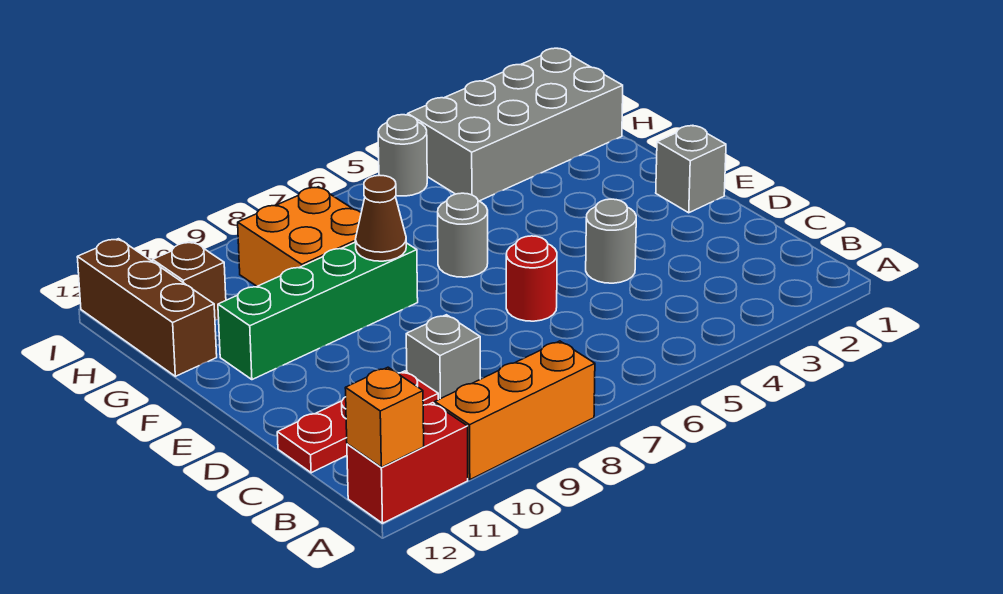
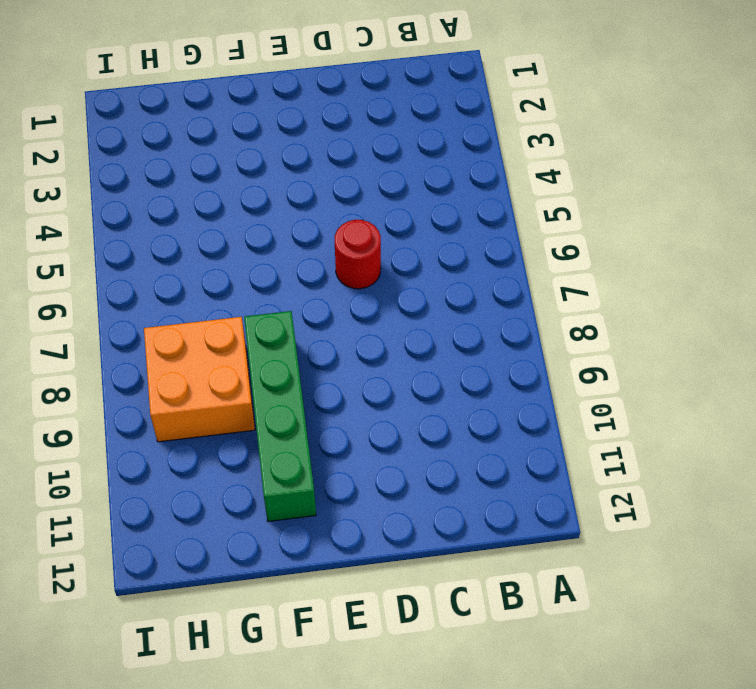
none -> orange 1x3 brick [435,341,595,480]
none -> red 1x2 brick [347,403,468,523]
none -> grey 1x1 brick [406,315,480,400]

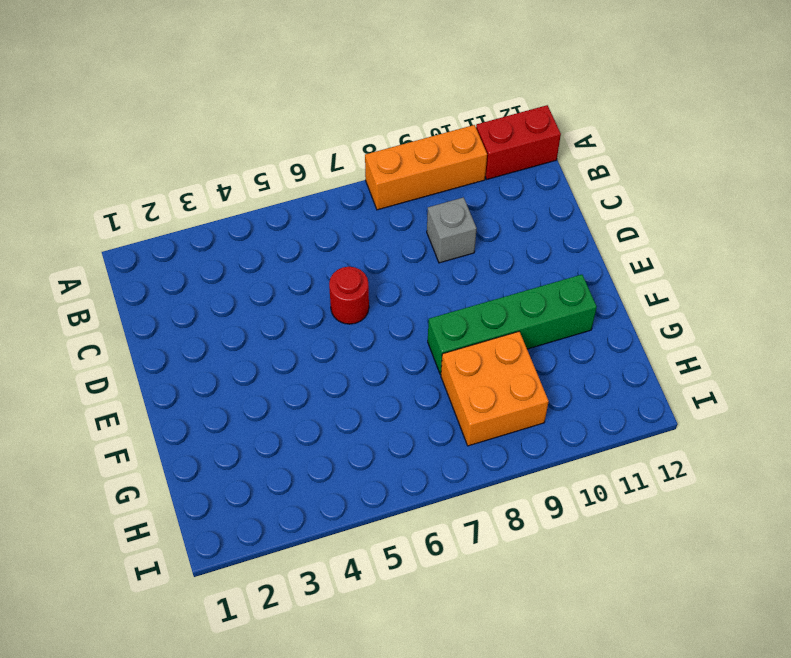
none -> red 1x3 plate [277,371,438,473]
none -> grey 1x1 round brick [586,199,636,283]
none -> grey 1x1 brick [656,125,726,213]

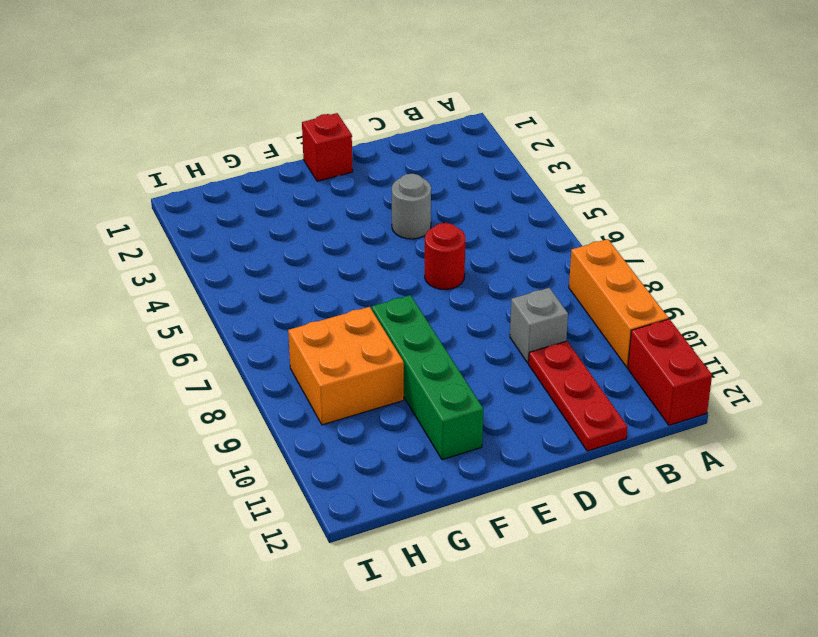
red 1x1 brick [302,113,353,181] -> grey 1x1 brick [656,125,726,213]
none -> grey 1x1 round brick [438,193,488,277]
none -> brown 1x3 brick [77,239,217,376]
none -> grey 2x4 brick [408,48,623,201]

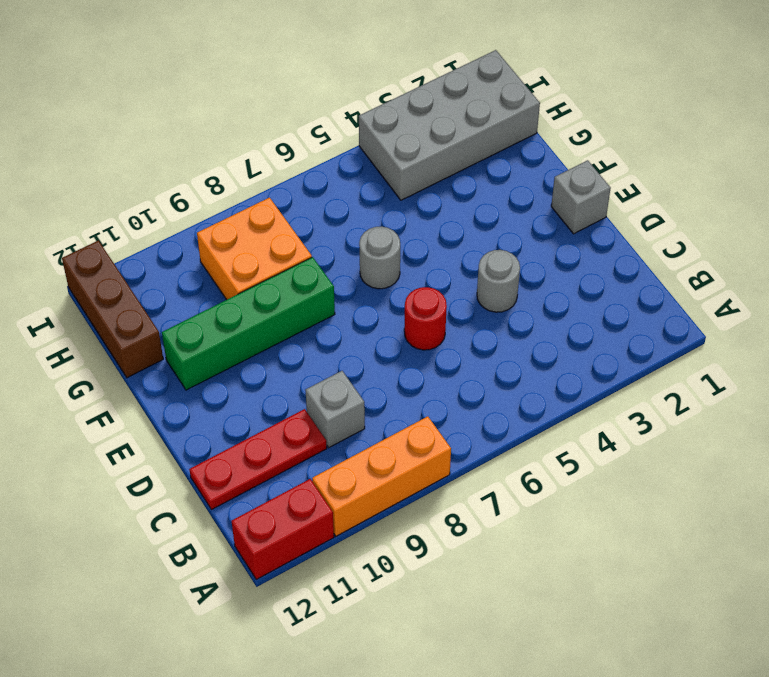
none -> brown 1x1 brick [153,242,226,320]
none -> grey 1x1 round brick [378,115,427,196]
none -> orange 1x1 brick [345,367,424,467]

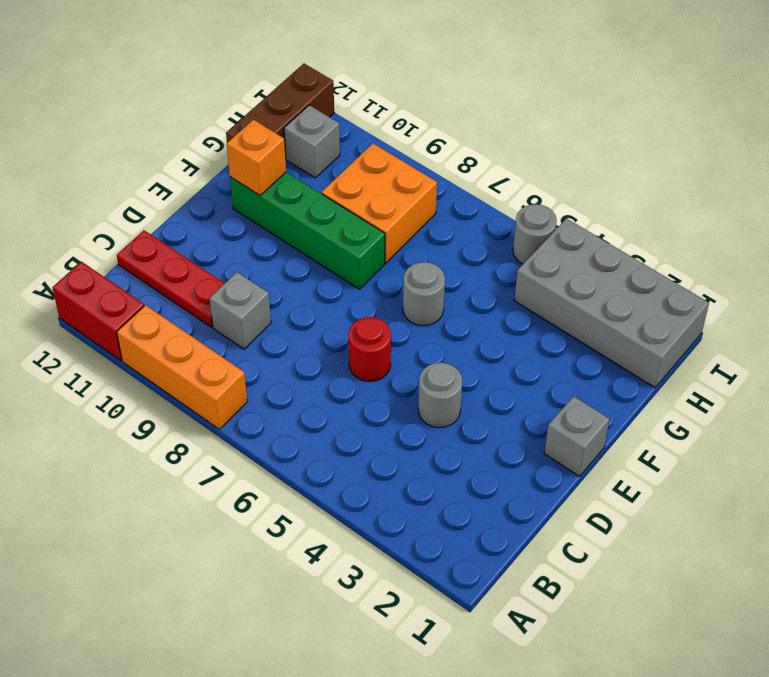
orange 1x1 brick [227,120,286,195] -> orange 1x1 brick moved to [345,367,424,467]
grey 1x1 brick [284,105,340,178] -> brown 1x1 brick [153,242,226,320]
none -> brown 1x1 cone [355,176,406,261]

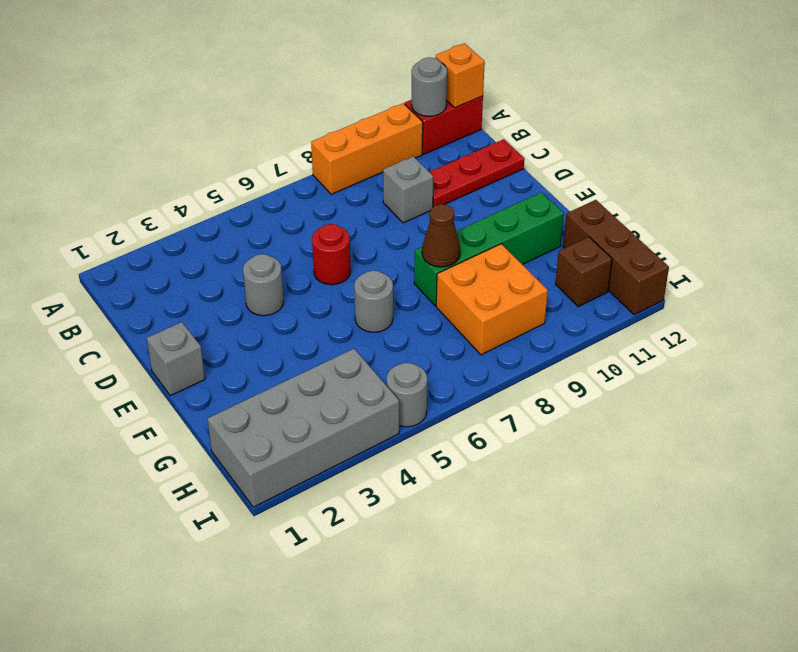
grey 1x1 round brick [412,57,447,116] -> none

